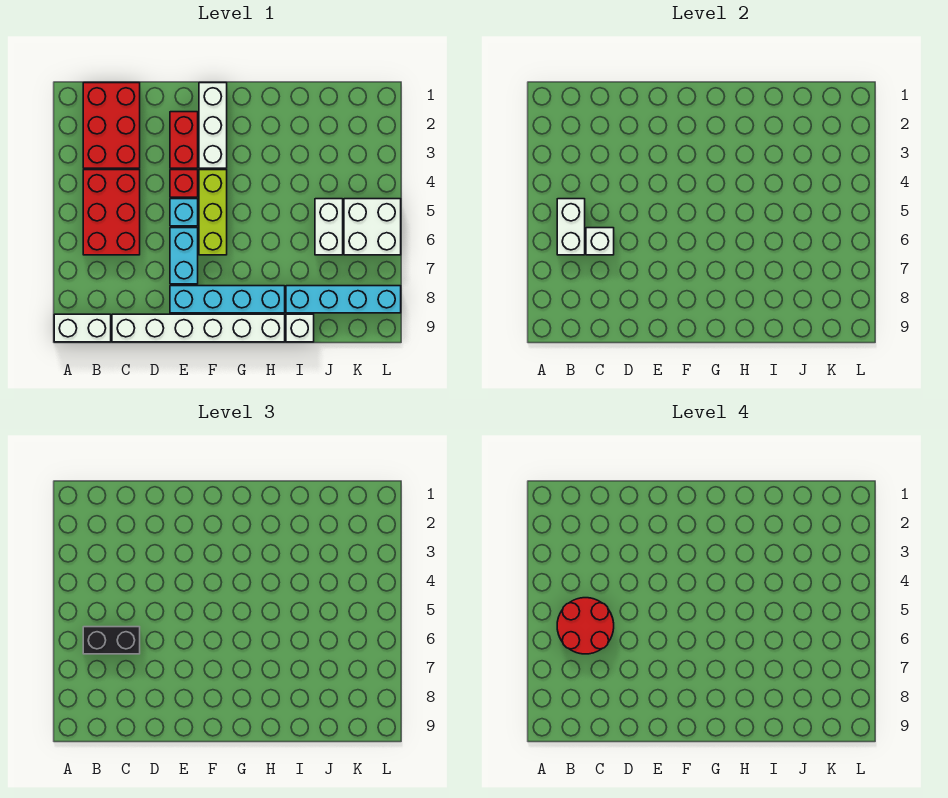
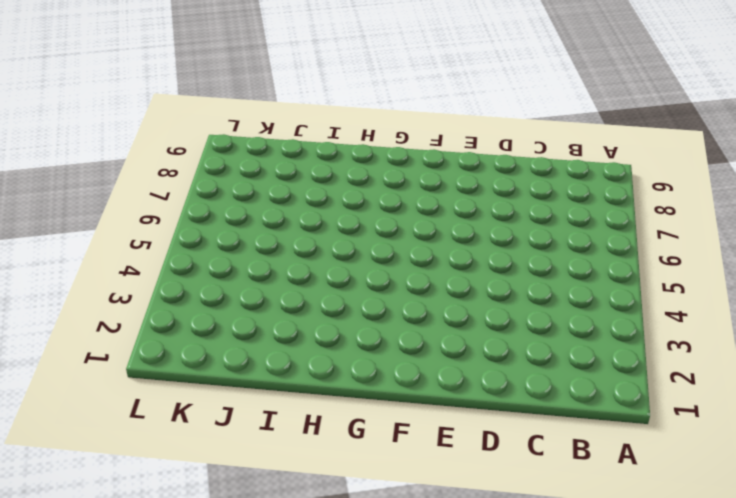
none -> white 1x2 brick [54,314,111,342]
none -> red 2x3 brick [83,83,140,168]
none -> red 2x3 brick [83,170,140,255]

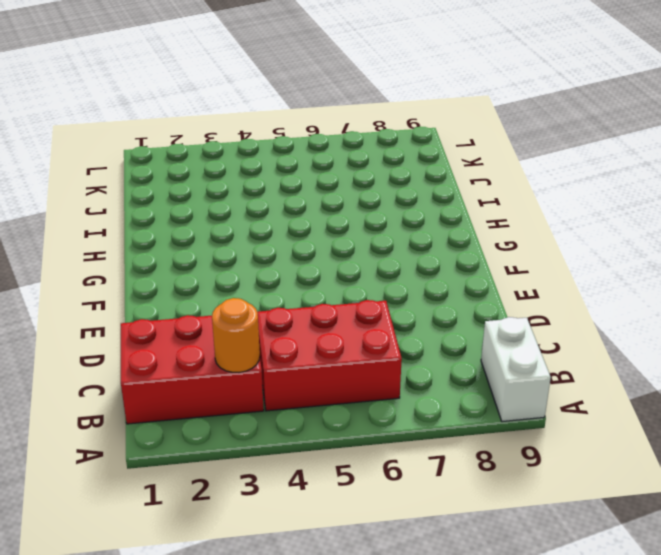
orange 1x1 round brick [212,298,260,372] -> none
none -> white 1x6 brick [112,314,285,342]
none -> red 1x2 brick [170,112,198,168]
none -> red 1x1 brick [170,170,198,197]

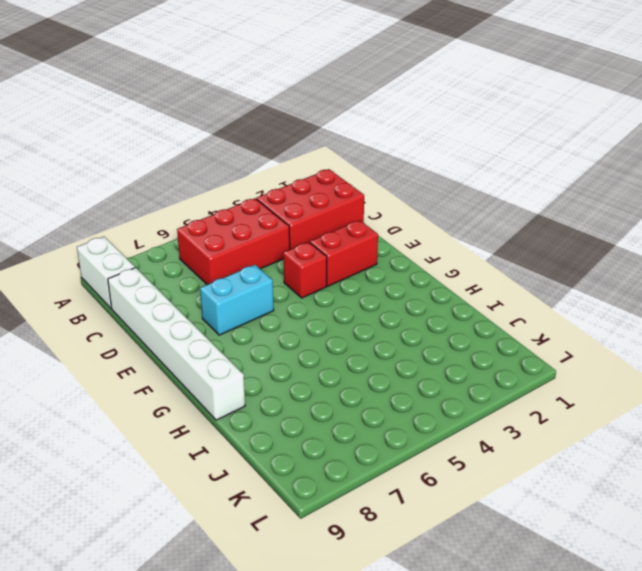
none -> cyan 1x1 brick [170,199,198,226]
none -> cyan 1x4 brick [170,286,285,313]
none -> white 1x3 brick [199,83,227,168]

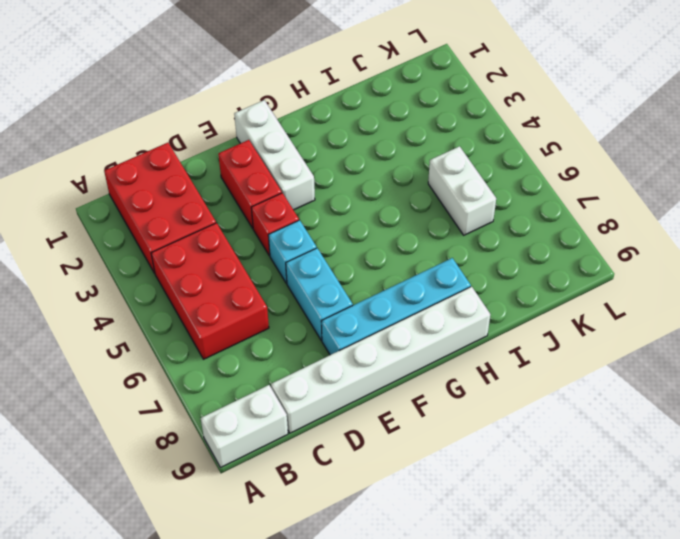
none -> lime 1x3 brick [199,170,227,255]
none -> cyan 1x4 brick [286,286,401,313]
none -> white 1x1 brick [286,314,314,342]

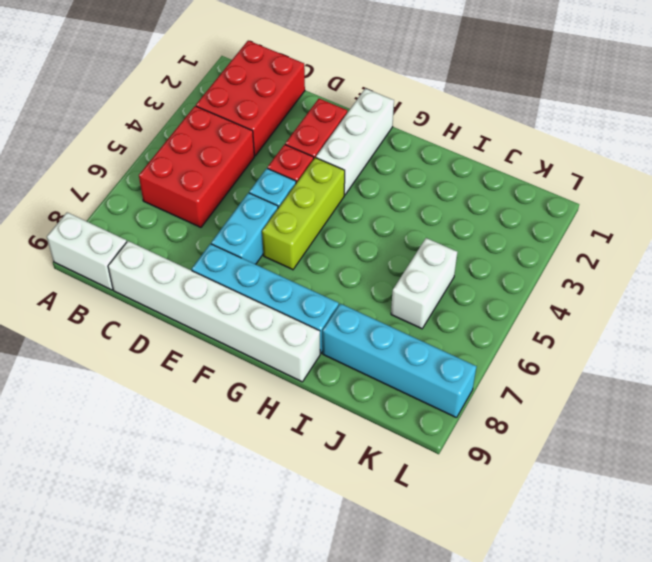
none -> white 1x1 brick [286,314,314,342]
none -> white 2x2 brick [344,199,401,255]
none -> white 1x2 brick [557,199,585,255]

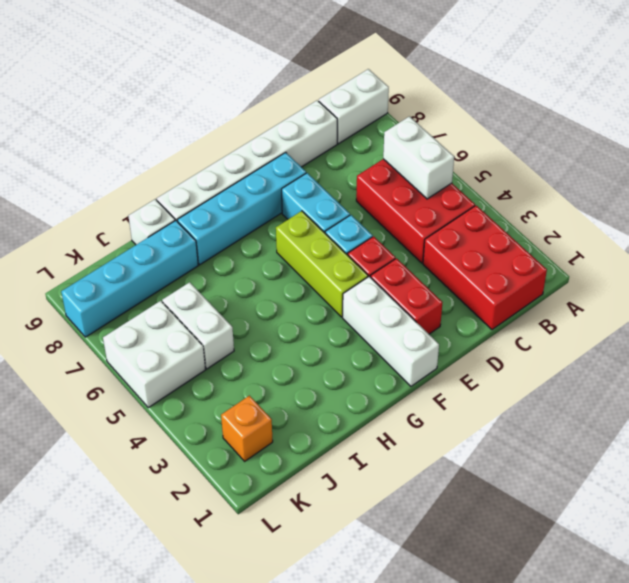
orange 1x1 brick [221,396,273,461] -> none
none -> white 1x1 brick [586,228,614,255]
none -> black 1x2 brick [83,627,140,654]
none -> red 2x2 round brick [557,598,614,654]

